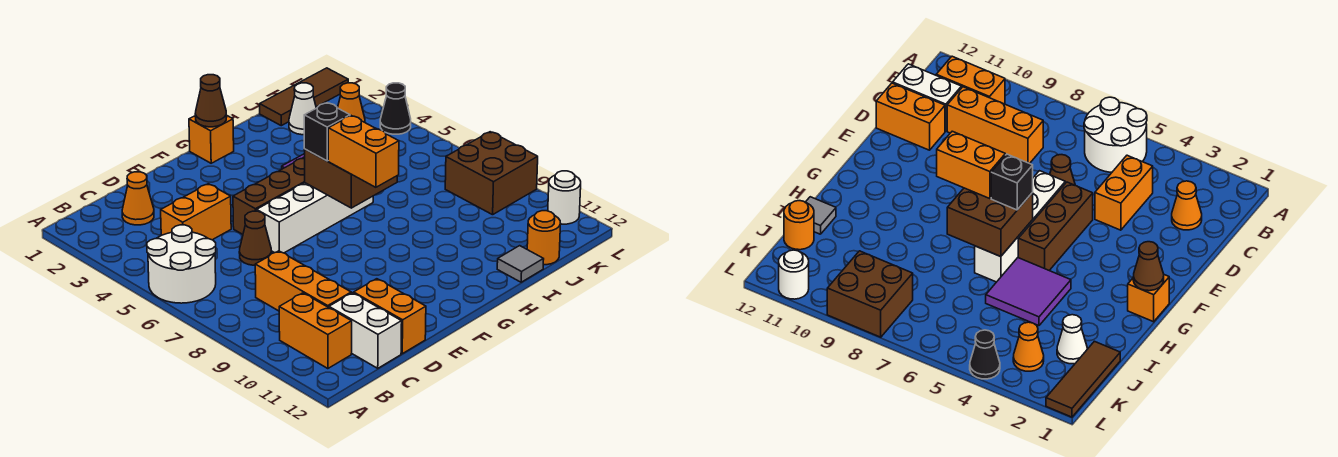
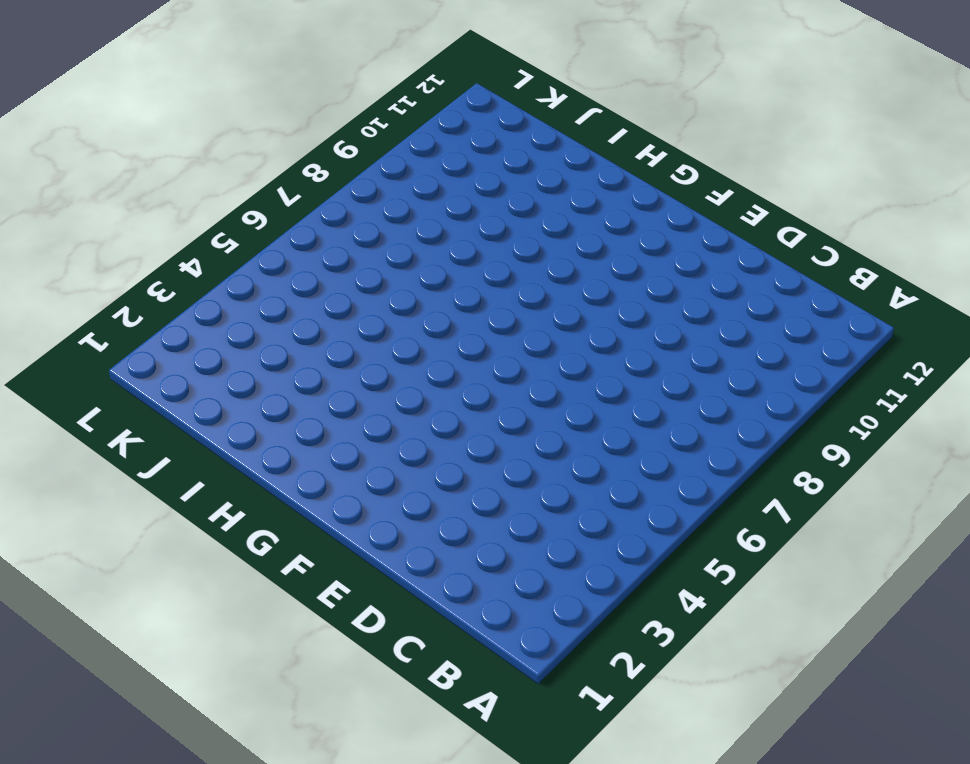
none -> white 2x2 round brick [147,225,216,303]
none -> orange 1x2 brick [279,293,352,369]
none -> orange 1x1 cone [122,172,154,225]

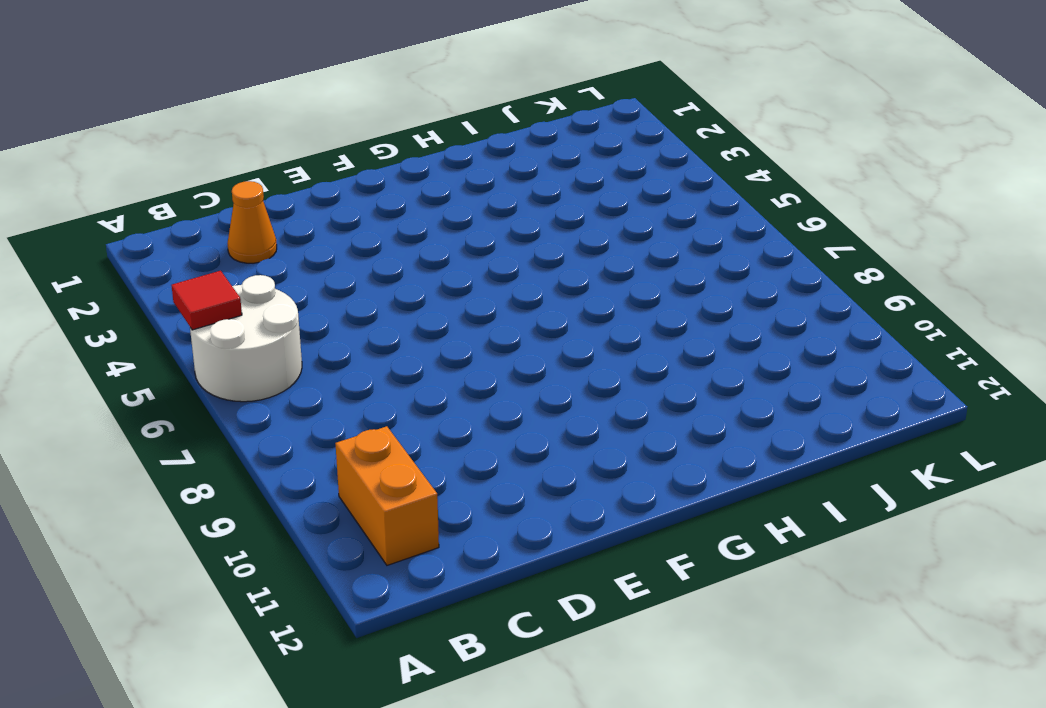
red 1x1 tile [171,271,242,330] -> none
none -> orange 1x2 brick [161,184,231,240]
none -> orange 1x3 brick [255,251,351,311]
none -> white 1x2 brick [329,293,402,368]

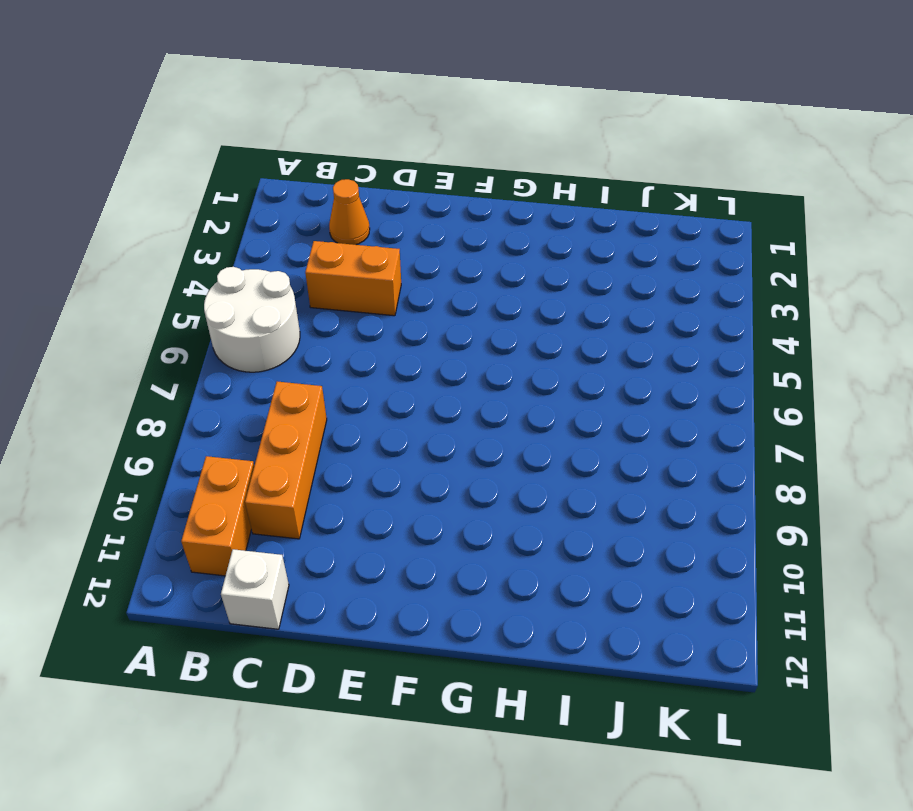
white 1x1 brick [221,549,289,629] -> white 1x2 brick [329,293,402,368]
none -> brown 1x1 cone [239,211,272,265]
none -> orange 1x2 brick [354,279,426,354]
none -> brown 1x3 brick [233,158,305,234]

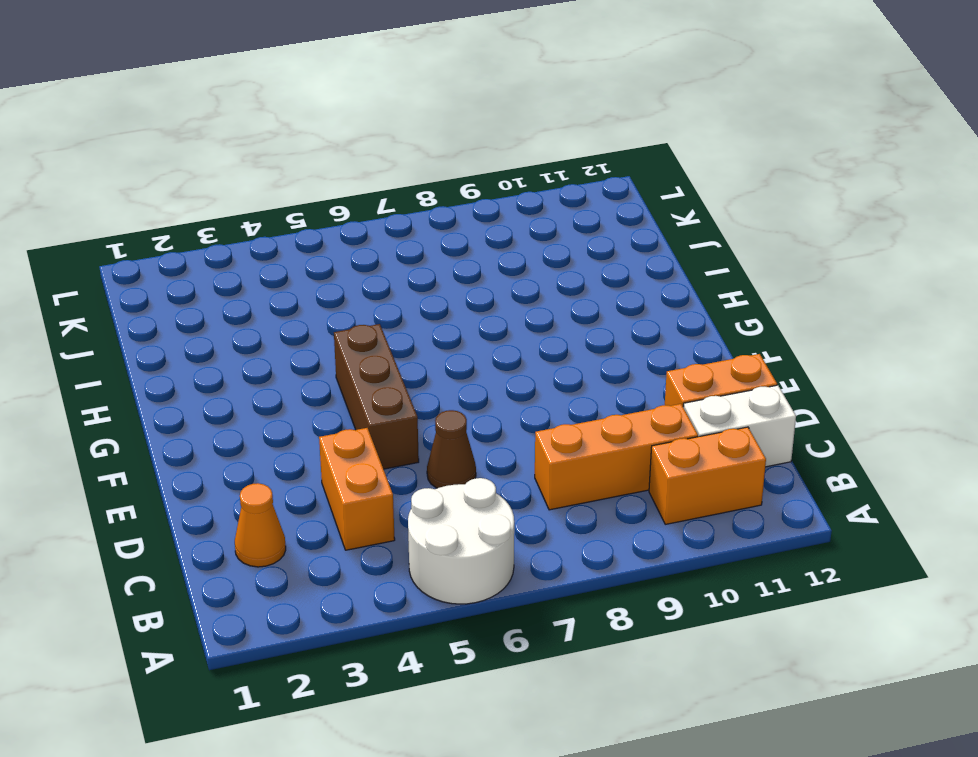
none -> white 1x4 brick [257,183,373,253]
none -> orange 1x1 brick [189,115,234,163]
none -> purple 2x2 tile [986,258,1071,326]

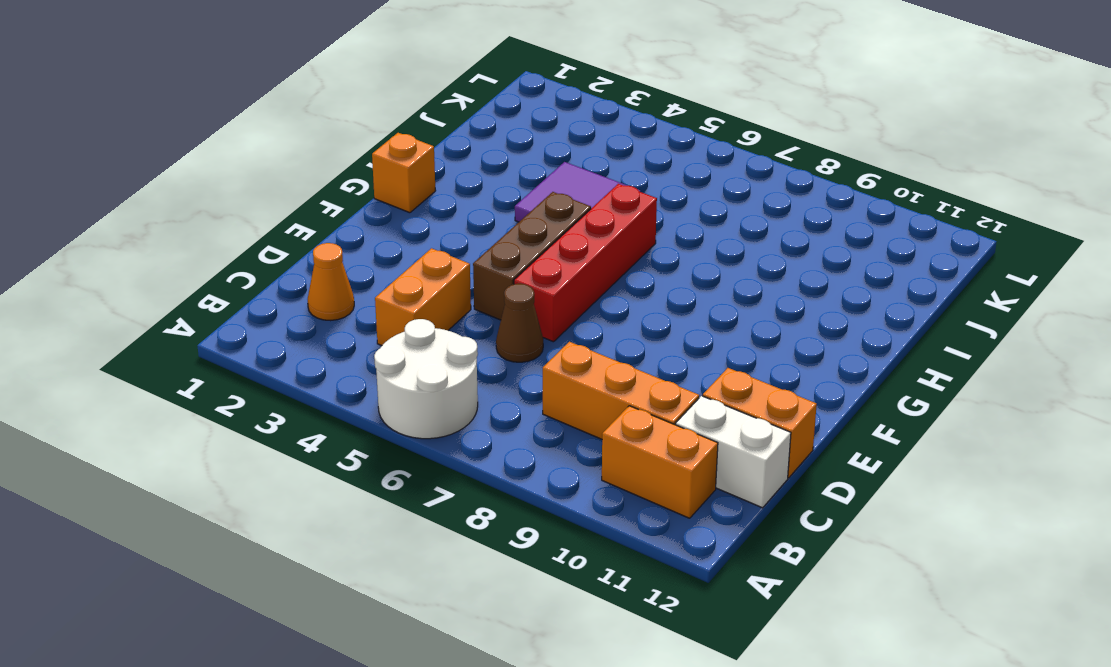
red 1x4 brick [514,184,657,342] -> white 1x4 brick [257,183,373,253]
none -> grey 1x1 tile [497,246,544,282]
none -> brown 1x3 tile [260,68,348,126]
none -> white 1x1 cone [289,83,316,135]

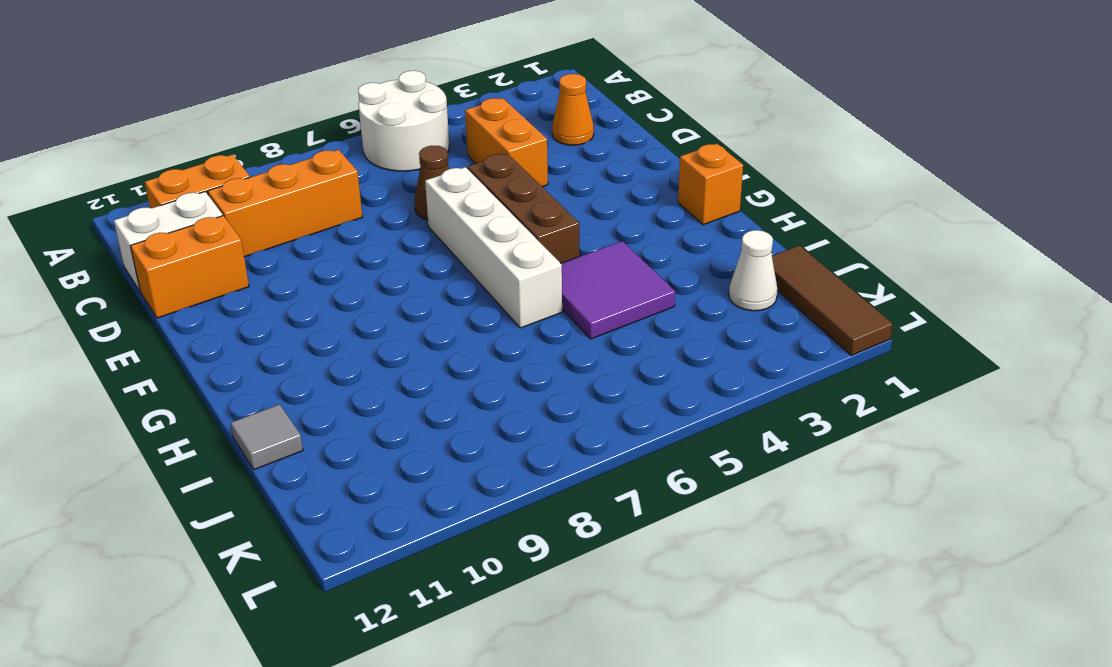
none -> orange 1x1 round brick [527,211,561,265]
none -> orange 1x1 cone [338,83,365,122]
none -> brown 2x2 brick [445,132,538,215]

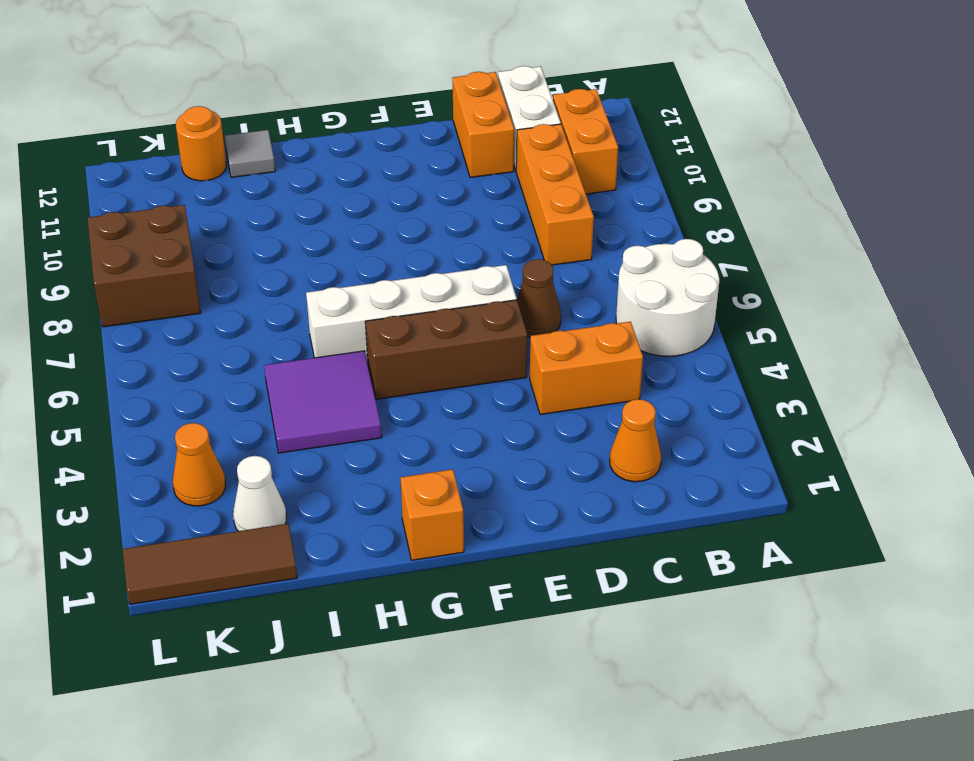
none -> black 1x1 cone [380,83,411,134]
none -> white 1x1 round brick [548,171,581,224]
none -> brown 1x1 cone [195,75,227,127]

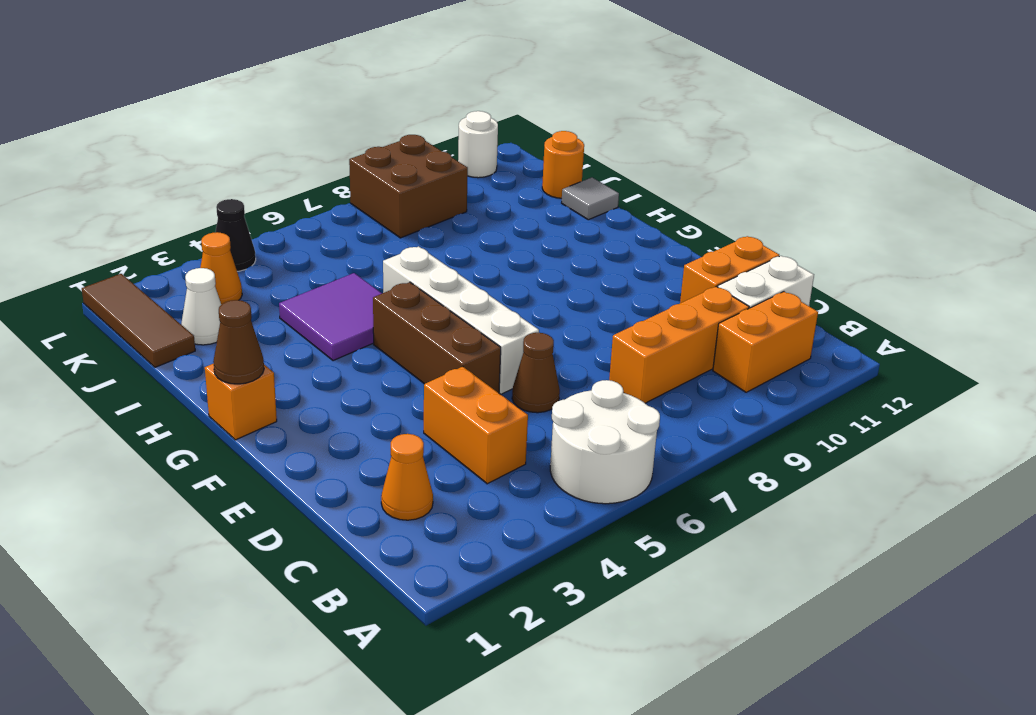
none -> brown 2x2 brick [304,149,397,208]
none -> black 1x1 brick [304,103,350,161]
none -> orange 1x2 brick [328,116,399,187]

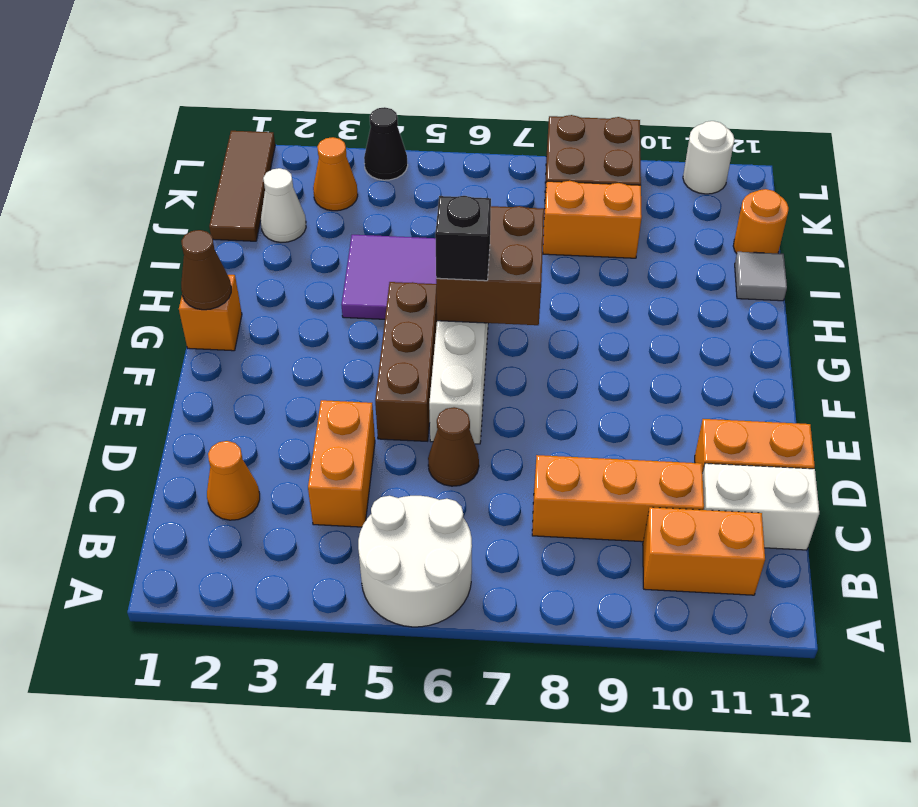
orange 1x2 brick [543,181,642,258] -> orange 1x2 brick moved to [328,116,399,187]

